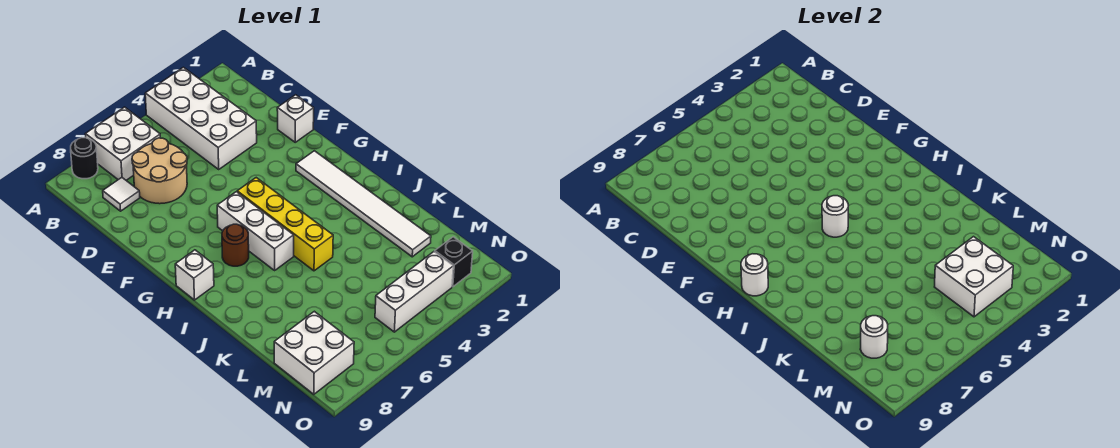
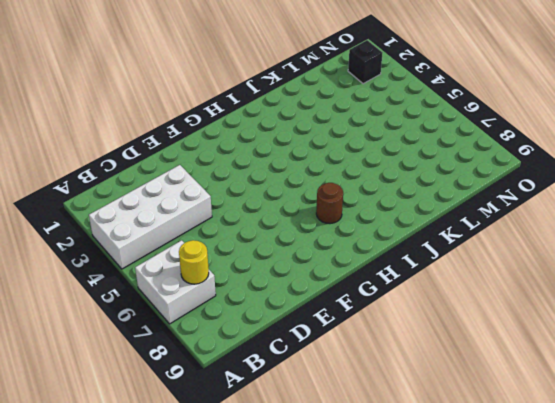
yellow 1x1 round brick [179,240,209,284] -> none
none -> black 1x1 round brick [71,138,98,179]
none -> tan 2x2 round brick [132,138,187,204]
none -> white 1x1 tile [103,178,140,211]

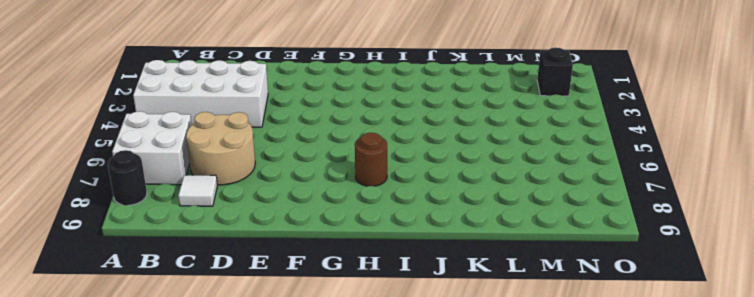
none -> white 1x1 brick [277,95,314,142]
none -> white 1x6 tile [296,151,431,257]
none -> yellow 1x4 brick [237,178,333,271]

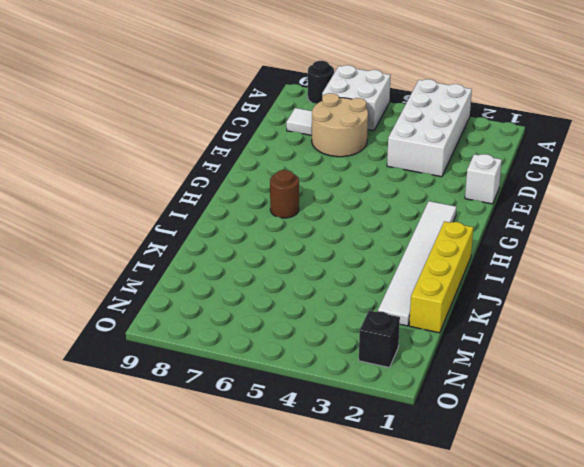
yellow 1x4 brick [409,221,473,333] -> yellow 1x4 brick moved to [237,178,333,271]
none -> white 1x3 brick [217,192,294,270]
none -> white 1x1 brick [175,250,214,300]
none -> white 2x2 brick [274,311,354,394]

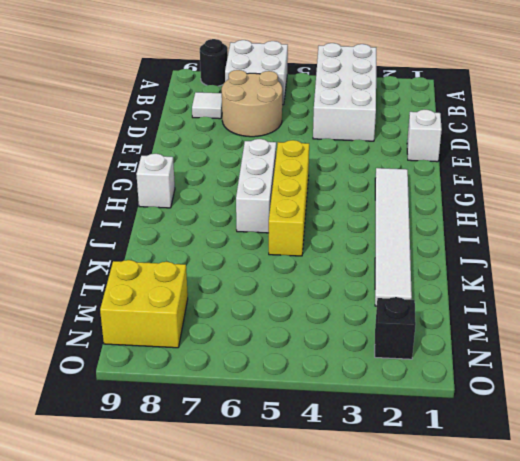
yellow 2x2 brick [100,260,188,348] -> white 2x2 brick [274,311,354,394]
none -> brown 1x1 round brick [222,224,249,266]
none -> white 1x3 brick [375,252,453,332]
none -> white 1x1 round brick [822,196,848,237]

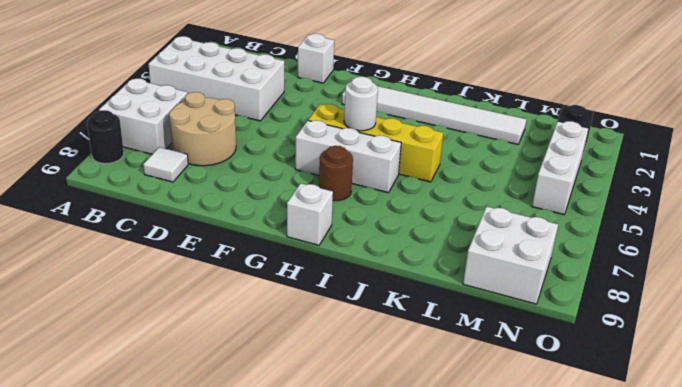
none -> white 1x1 round brick [741,254,768,296]
none -> white 2x2 brick [935,237,1013,317]
none -> white 1x1 round brick [860,316,888,358]

